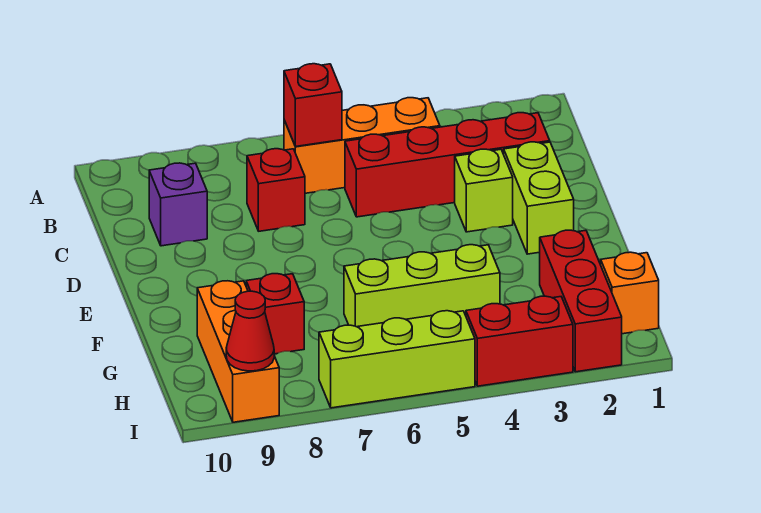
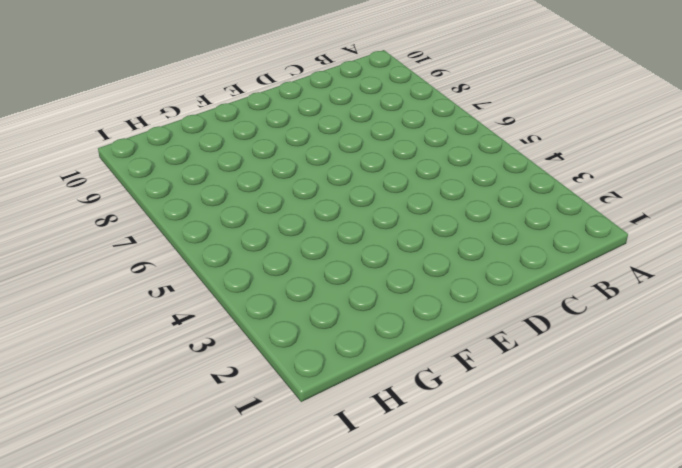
none -> orange 1x3 brick [284,98,440,193]
none -> red 1x4 brick [345,113,550,217]
none -> red 1x1 brick [247,149,305,231]

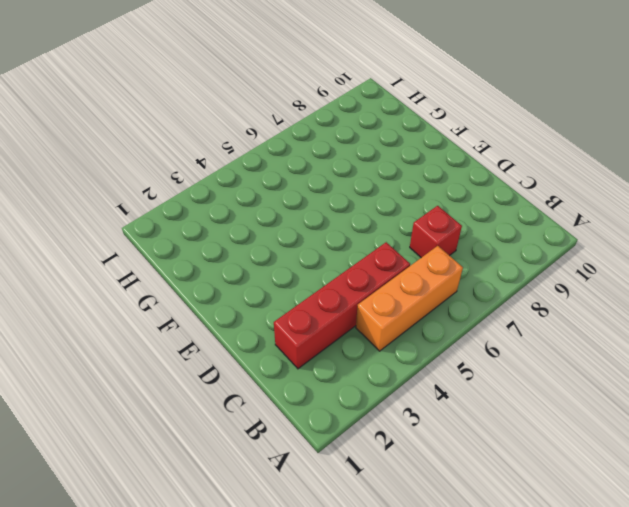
none -> purple 1x1 brick [149,163,207,246]
none -> lime 1x2 brick [504,142,574,254]
none -> lime 1x1 brick [455,149,513,232]

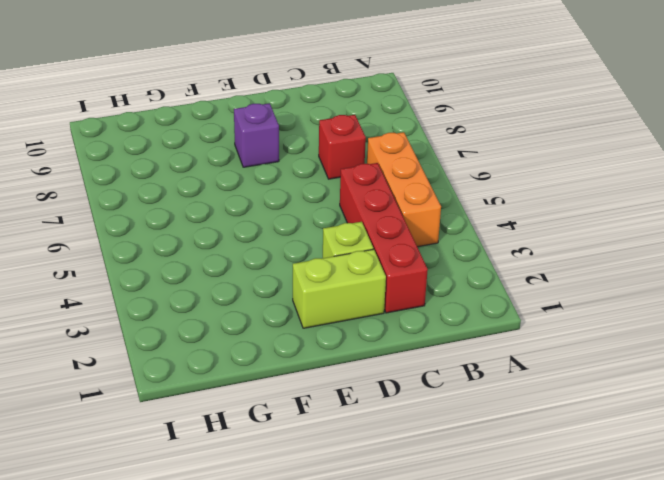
purple 1x1 brick [234,103,279,167] -> purple 1x1 brick moved to [149,163,207,246]
none -> red 1x3 brick [540,230,622,372]
none -> lime 1x3 brick [344,245,500,327]
none -> red 1x1 brick [246,274,304,354]

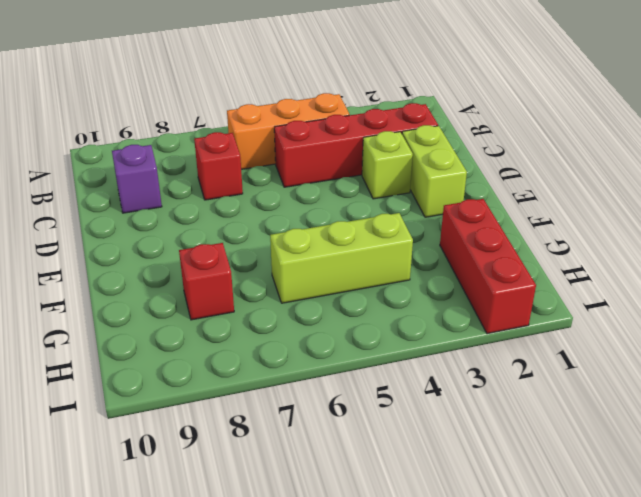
none -> orange 1x3 brick [197,281,279,422]
none -> orange 1x1 brick [601,252,659,334]
none -> red 1x2 brick [466,296,573,386]

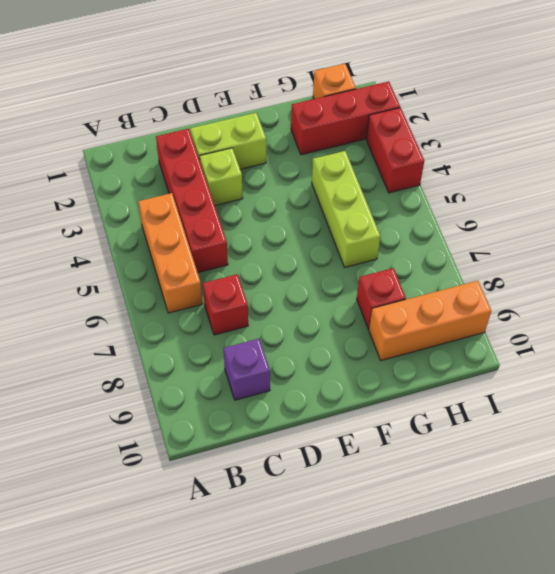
none -> lime 1x3 brick [319,311,475,408]
none -> red 1x1 brick [284,64,342,147]
none -> red 1x1 cone [226,291,274,371]

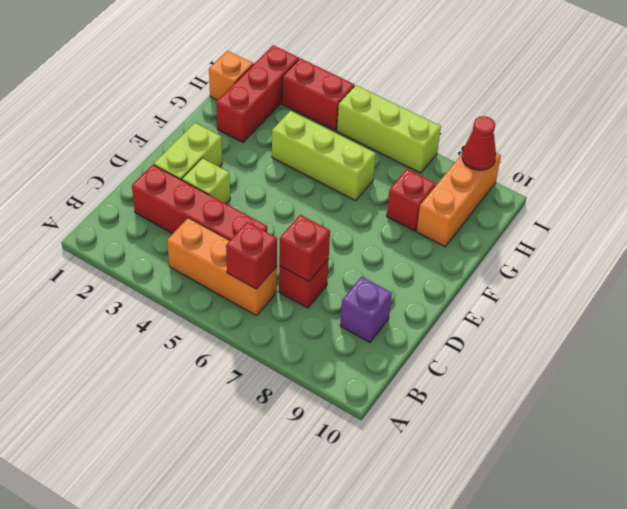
red 1x1 brick [279,215,330,282] -> none

